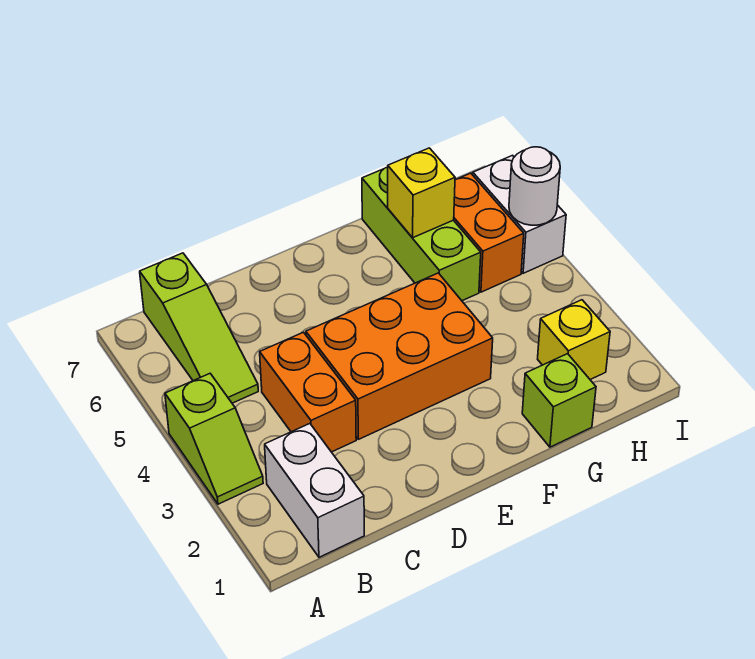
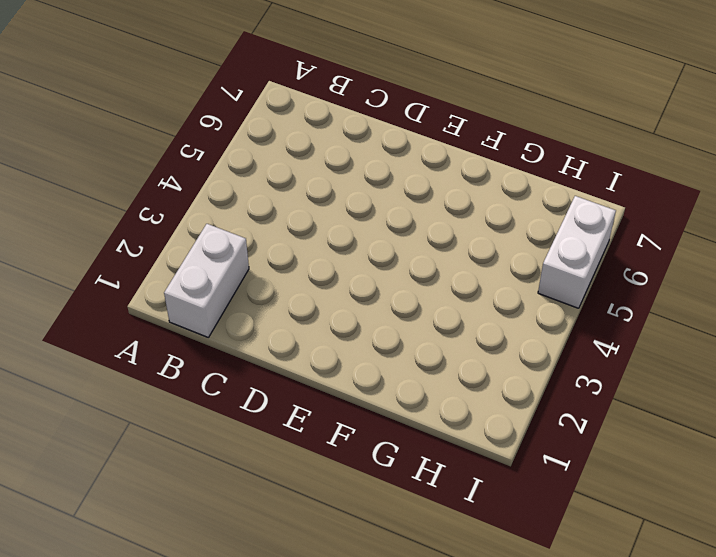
none -> lime 1x2 slope [165,374,263,504]
none -> lime 1x3 slope [140,253,258,403]
none -> orange 1x2 brick [260,332,356,452]

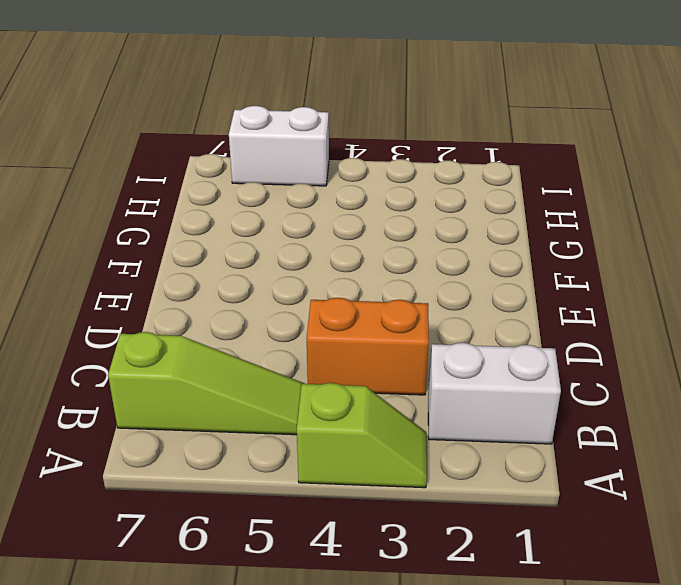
none -> orange 2x3 brick [306,273,493,439]
none -> lime 1x1 brick [522,354,596,447]
none -> lime 1x3 brick [362,167,481,301]

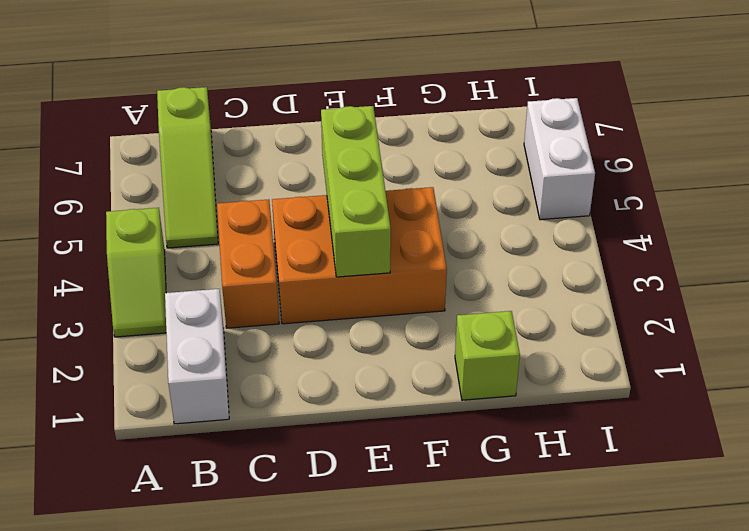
lime 1x3 brick [321,106,391,277] -> lime 1x3 brick moved to [362,167,481,301]
none -> yellow 1x1 brick [538,300,610,380]
none -> orange 1x2 brick [454,173,524,292]
none -> yellow 1x1 brick [388,148,455,238]

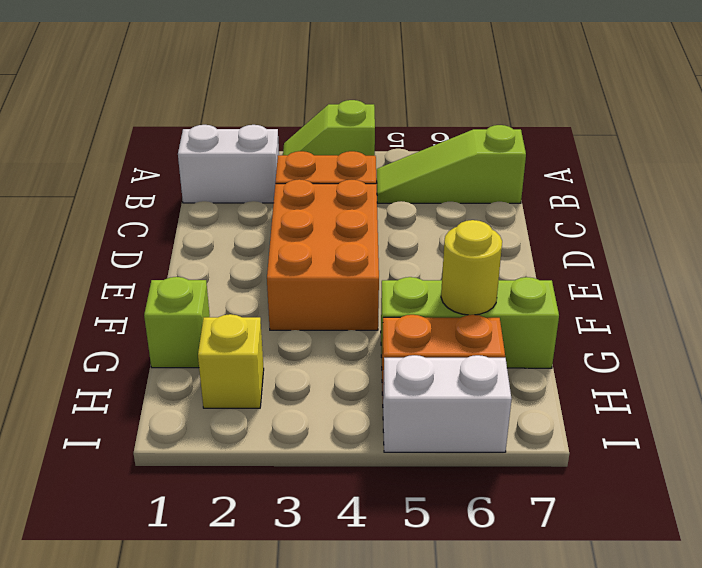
yellow 1x1 round brick [441,220,502,315] -> yellow 1x1 brick [388,148,455,238]
none -> white 1x1 round brick [509,147,560,225]

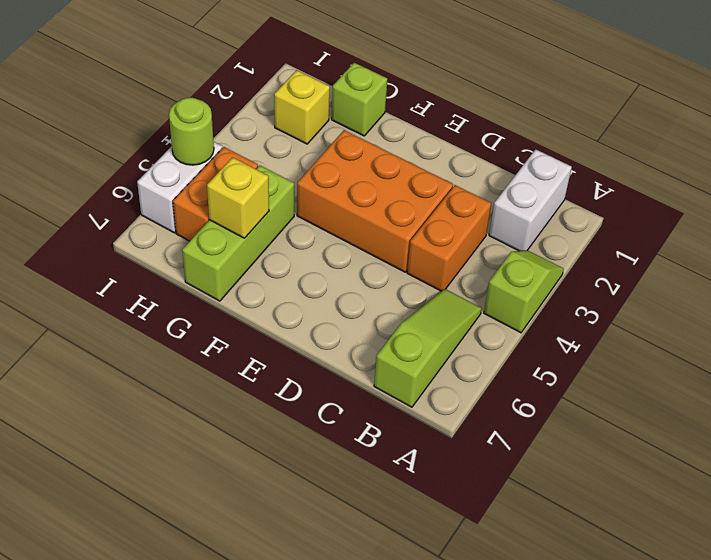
lime 1x1 round brick [169,98,214,165] -> white 1x1 round brick [509,147,560,225]

